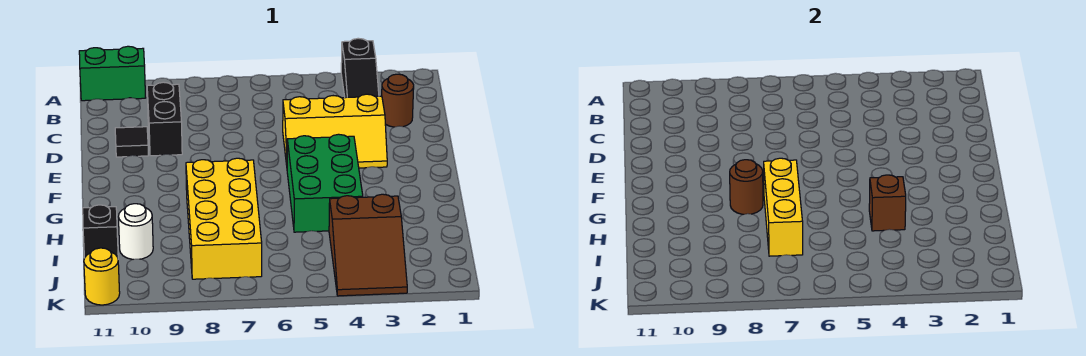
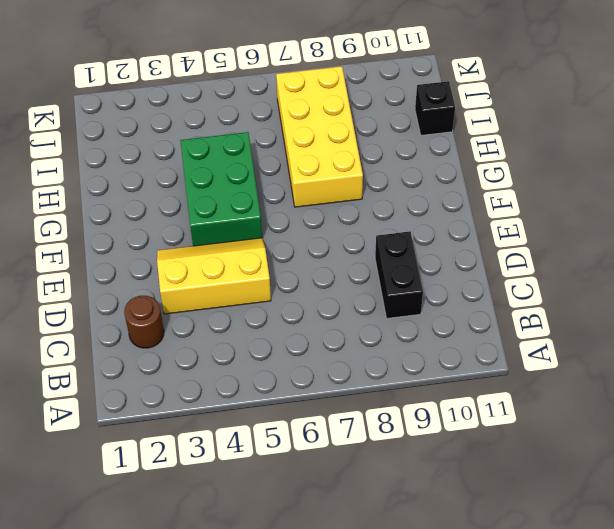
none -> black 1x3 slope [341,38,379,98]
none -> green 1x2 brick [79,46,146,101]
none -> black 1x1 tile [115,127,148,157]

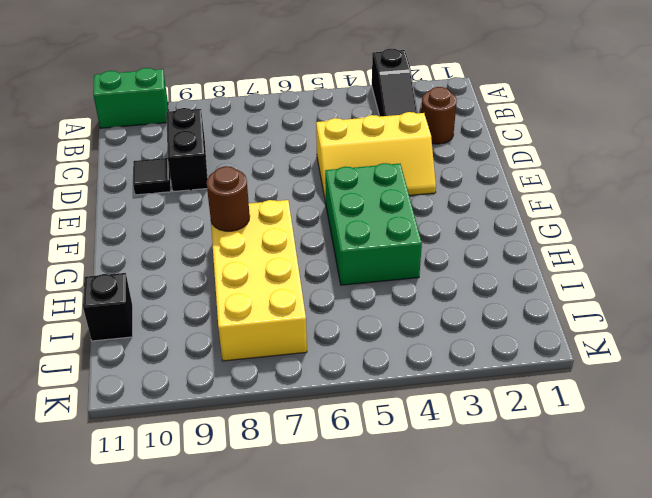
none -> brown 2x3 slope [329,194,407,296]
none -> white 1x1 round brick [118,204,153,259]
none -> yellow 1x1 round brick [84,248,120,305]

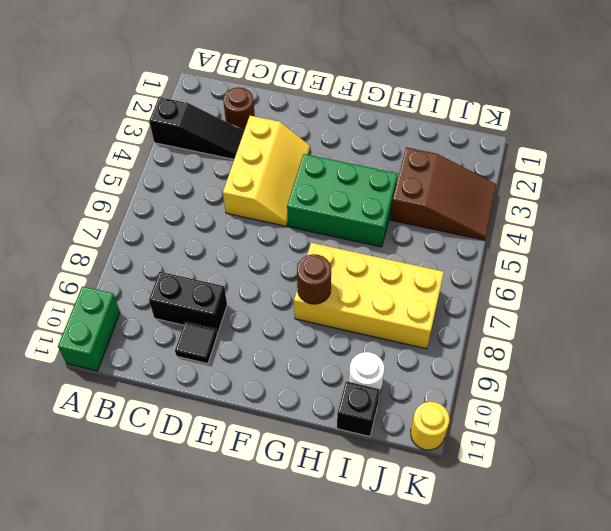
none -> yellow 1x3 brick [764,158,803,256]
none -> brown 1x1 brick [869,175,906,231]

